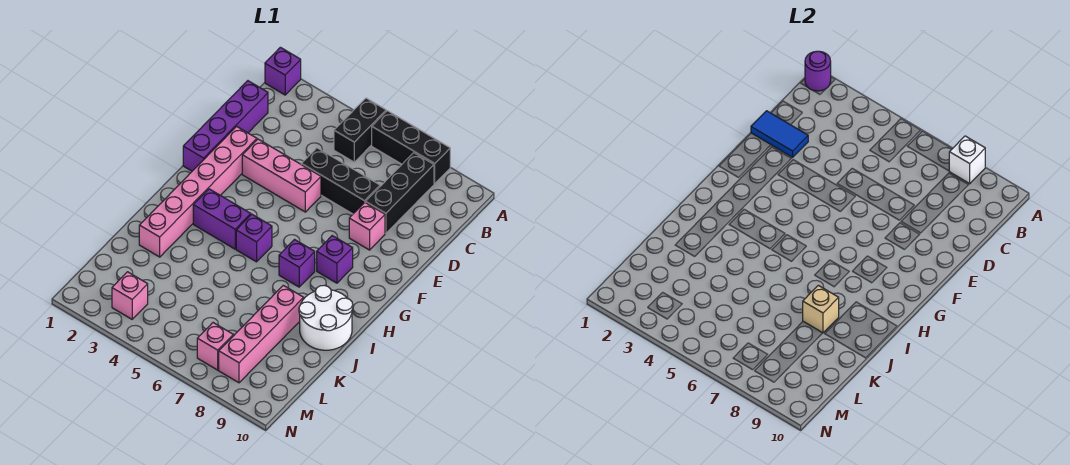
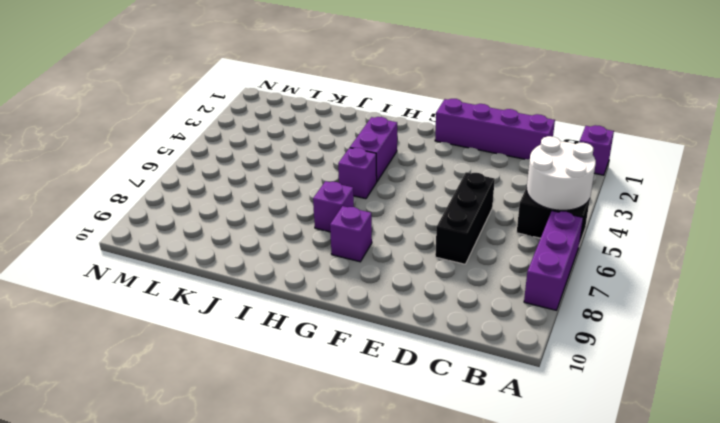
white 2x2 round brick [527,136,596,210] -> white 2x2 round brick moved to [299,285,353,350]
purple 1x3 brick [524,211,583,310] -> black 1x3 brick [372,111,450,184]
none -> black 1x3 brick [366,153,434,233]
none -> pink 1x6 brick [139,126,257,257]
none -> pink 1x3 brick [242,139,321,212]

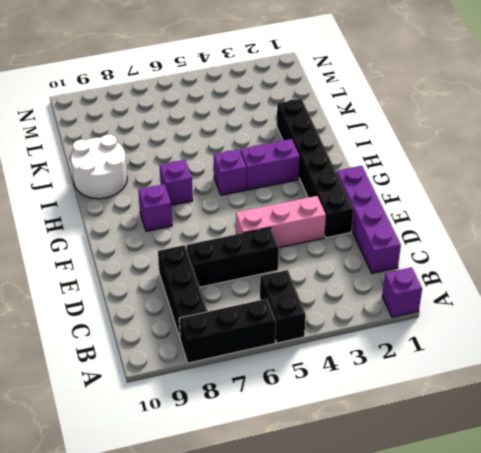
black 1x6 brick [277,99,353,238] -> pink 1x6 brick [139,126,257,257]
none -> pink 1x1 brick [349,203,385,250]
none -> pink 1x4 brick [219,285,304,383]
none -> pink 1x1 brick [112,272,148,319]

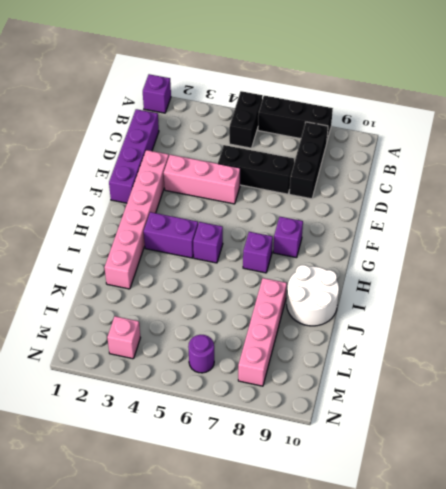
purple 1x1 round brick [188,335,214,373] -> purple 1x1 round brick moved to [805,51,831,91]
none -> pink 1x1 brick [349,203,385,250]
none -> pink 1x1 brick [197,323,233,370]
none -> white 1x1 brick [949,136,985,184]

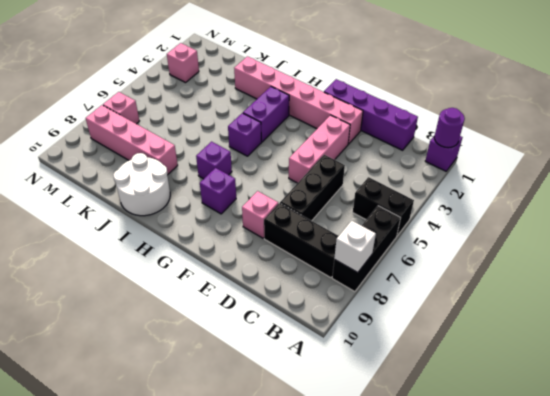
none -> blue 1x2 tile [751,111,808,157]
none -> tan 1x1 brick [803,285,839,333]

